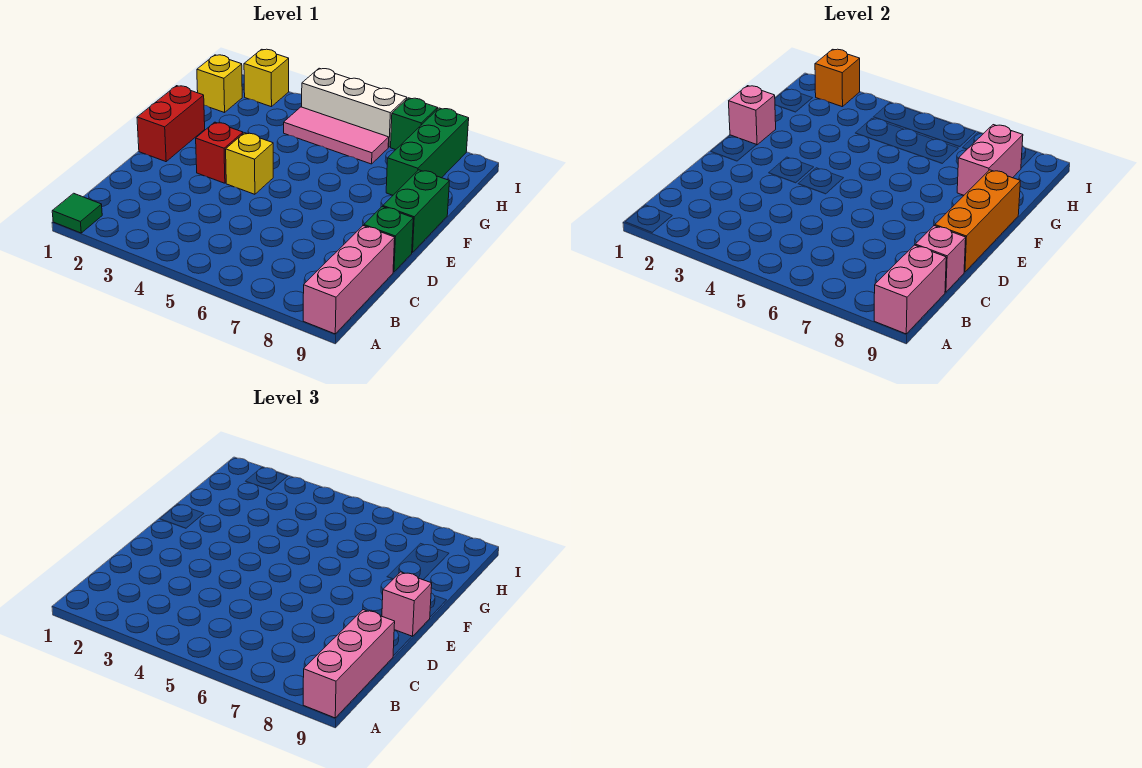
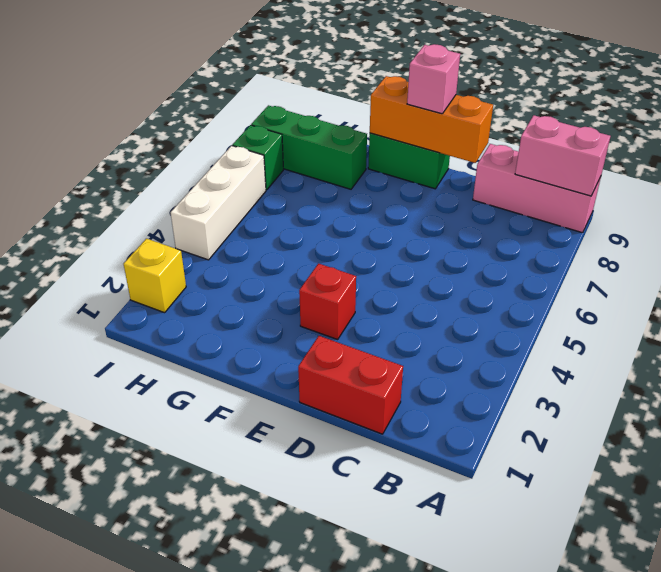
red 1x2 brick [298,336,403,434] -> red 1x2 brick moved to [137,86,205,162]
none -> green 1x1 tile [52,193,102,233]
none -> green 1x1 brick [364,207,413,272]
none -> yellow 1x1 brick [226,133,273,194]

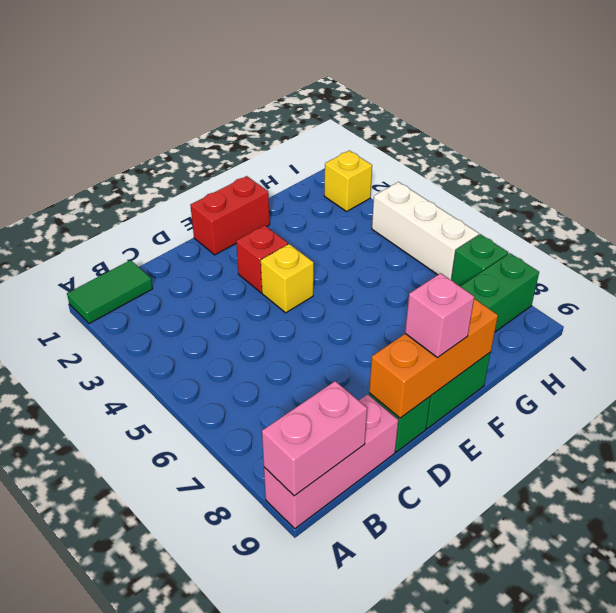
green 1x2 tile [67,260,153,324] -> green 1x1 tile [52,193,102,233]
none -> yellow 1x1 brick [197,55,242,113]
none -> pink 1x3 tile [284,107,389,164]
none -> pink 1x1 brick [915,226,966,292]

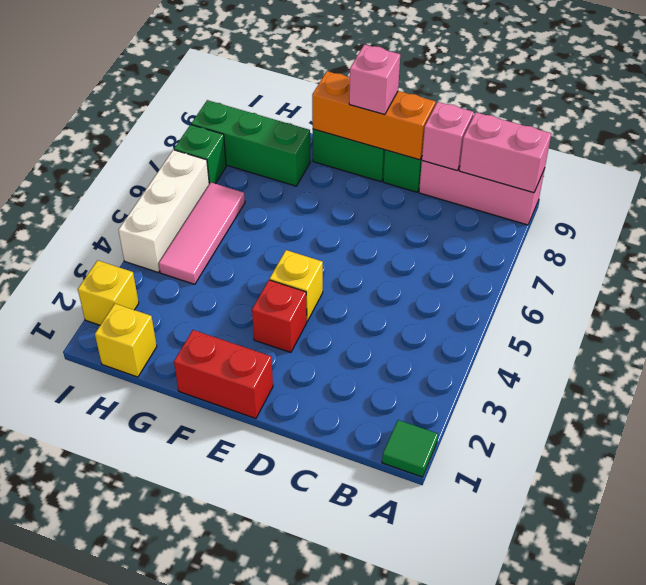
none -> pink 1x1 brick [729,86,776,145]
none -> pink 1x2 brick [957,125,1023,195]
none -> orange 1x1 brick [815,49,860,107]

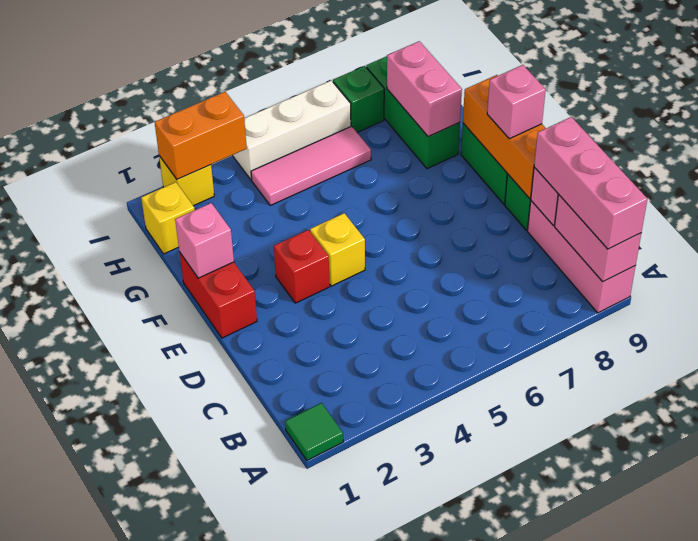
orange 1x2 brick [155,92,247,179] -> orange 1x1 brick [815,49,860,107]

